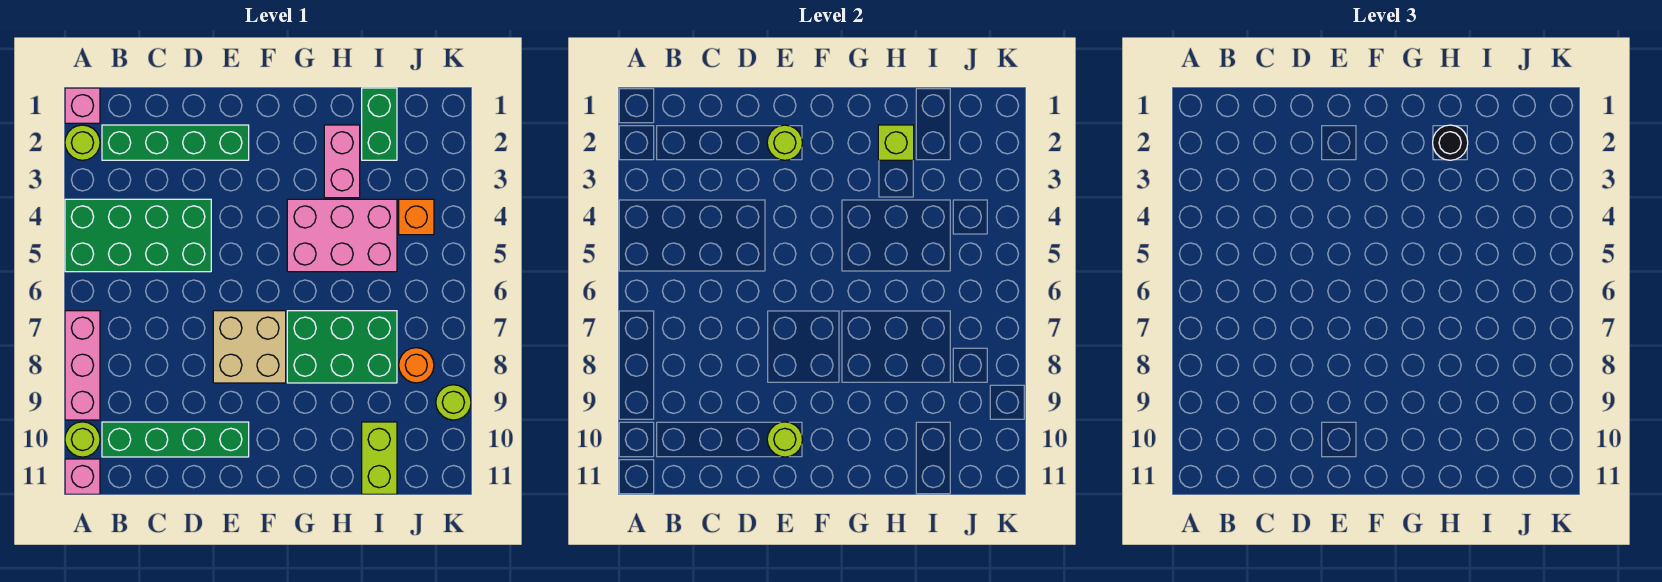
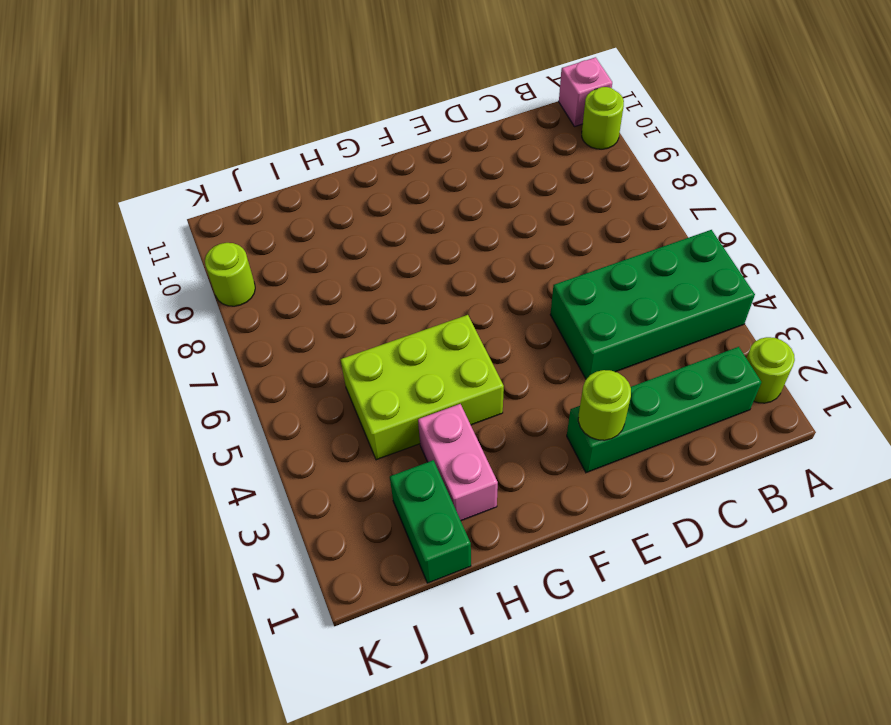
lime 2x3 brick [340,315,504,460] -> pink 2x3 brick [287,199,397,272]
none -> pink 1x1 brick [65,88,100,123]
none -> pink 1x3 brick [65,311,100,420]
none -> green 1x4 brick [102,422,249,457]

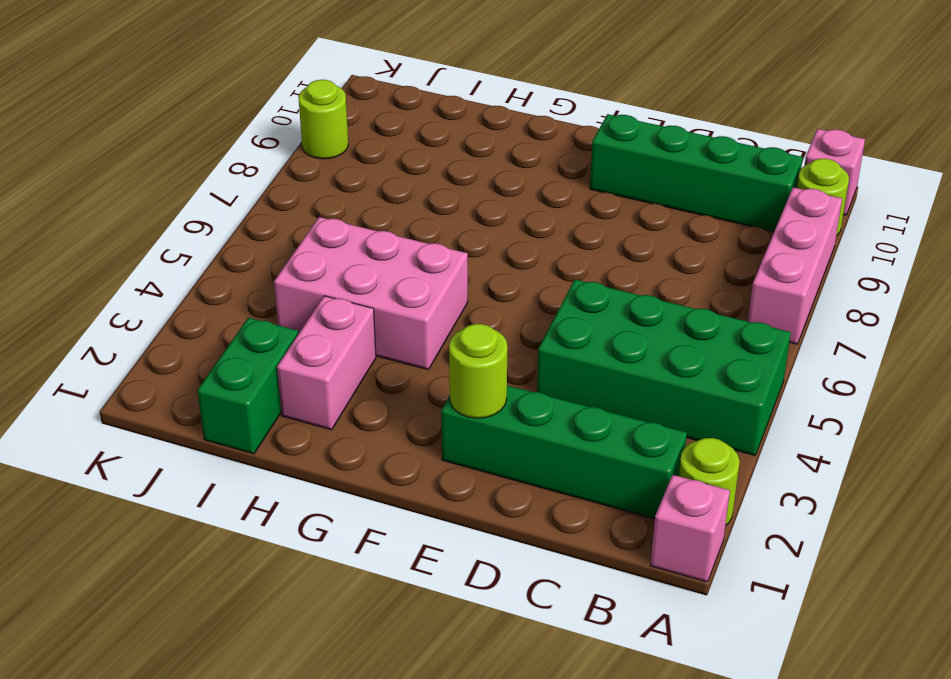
none -> tan 2x2 brick [213,311,286,383]
none -> green 2x3 brick [287,311,397,383]
none -> lime 1x2 brick [362,422,397,494]

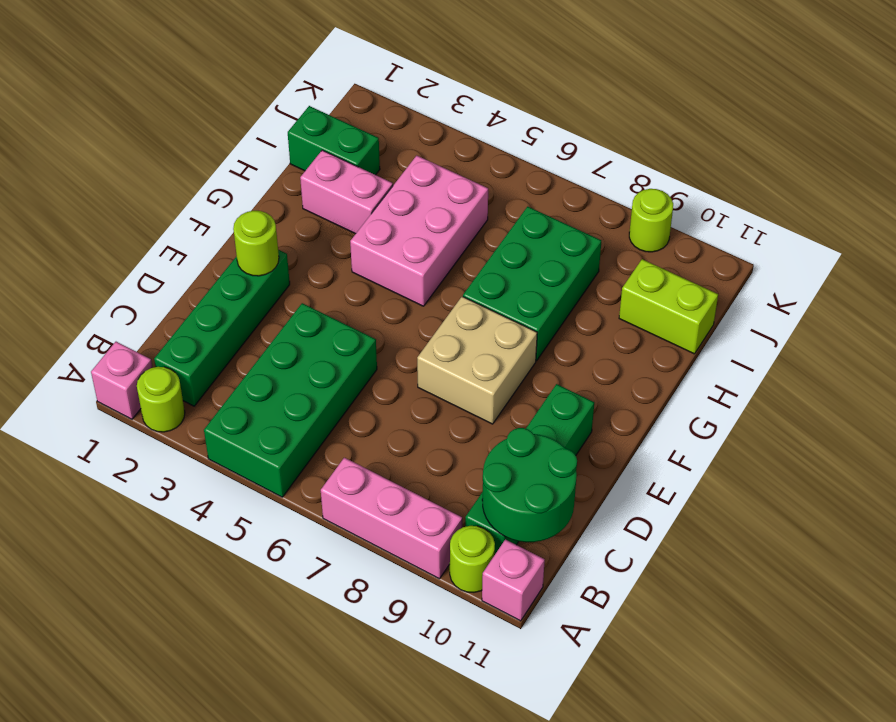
green 2x2 round brick [482,428,577,542] -> none
none -> orange 1x1 brick [399,199,434,235]
none -> orange 1x1 round brick [399,348,434,383]
none -> lime 1x1 round brick [767,422,802,457]

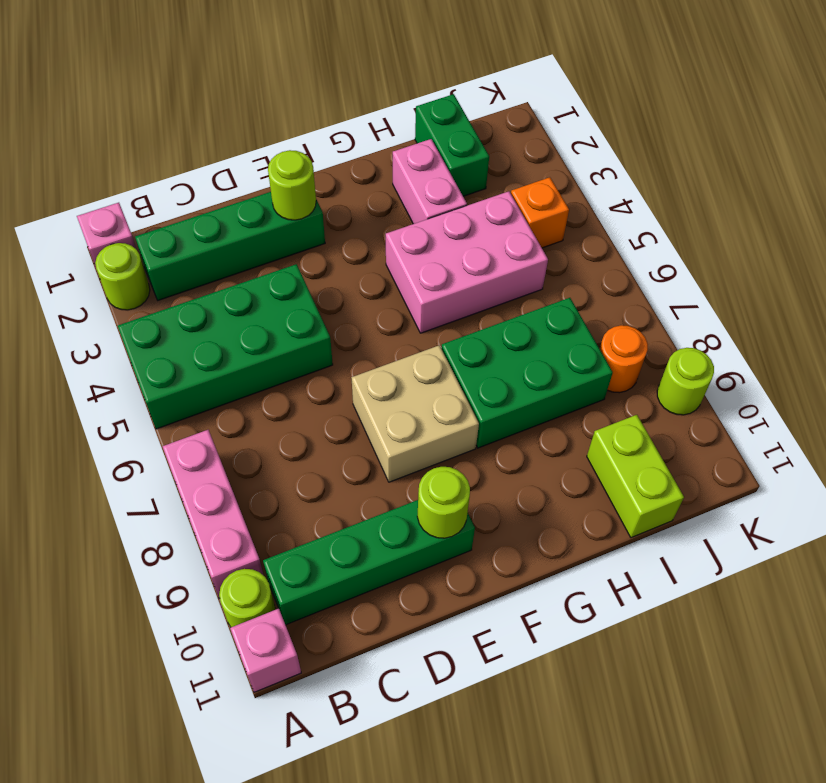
none -> lime 1x1 brick [878,125,914,160]
none -> black 1x1 round brick [1433,125,1468,160]

